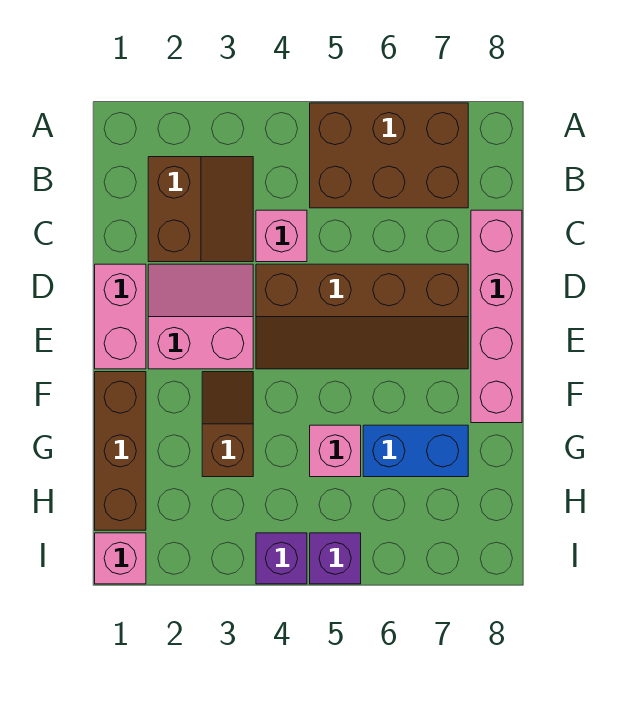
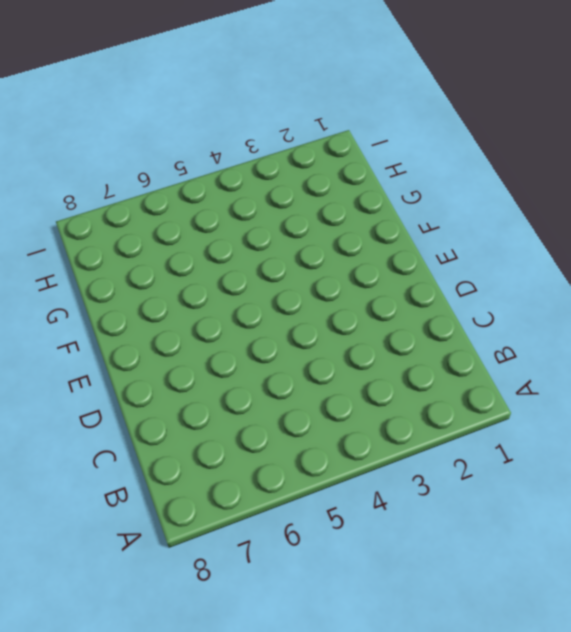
none -> brown 2x3 brick [310,103,468,208]
none -> brown 2x2 slope [148,157,253,262]
none -> pink 1x1 brick [256,210,307,262]

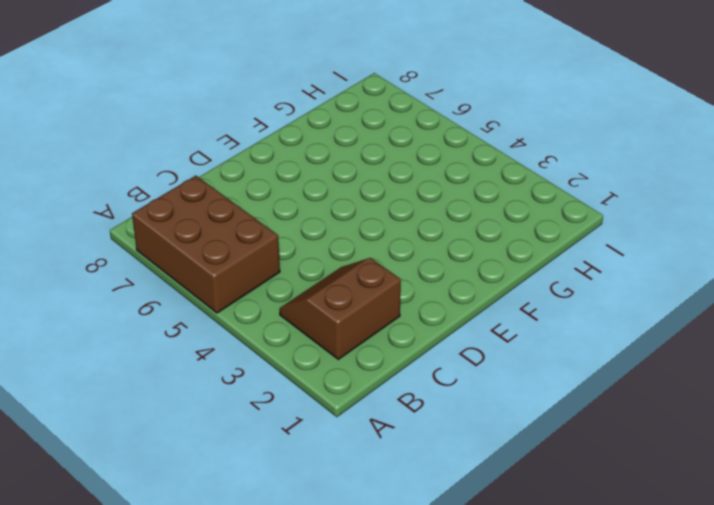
none -> pink 1x1 brick [256,210,307,262]
none -> pink 1x4 brick [471,210,522,423]
none -> pink 1x2 brick [95,264,146,369]

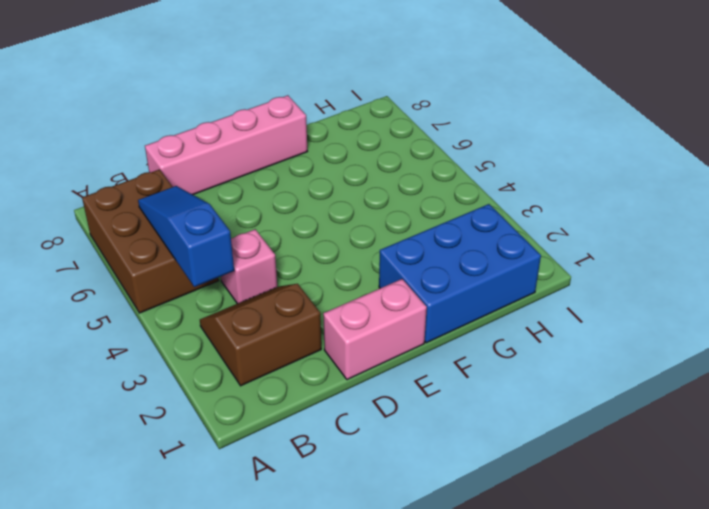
blue 1x3 slope [138,186,234,287] -> none
blue 2x3 brick [379,204,541,343] -> brown 1x3 brick [95,372,146,530]
none -> pink 2x2 slope [148,264,253,369]
none -> brown 2x4 slope [256,264,468,369]
none -> brown 1x2 slope [202,372,253,477]

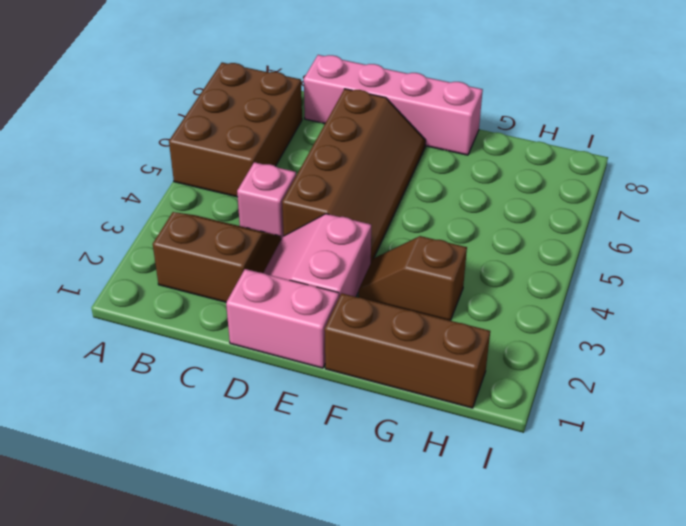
none -> pink 1x1 brick [310,425,361,477]
none -> blue 1x2 brick [363,425,468,477]
none -> pink 1x1 brick [95,533,146,584]

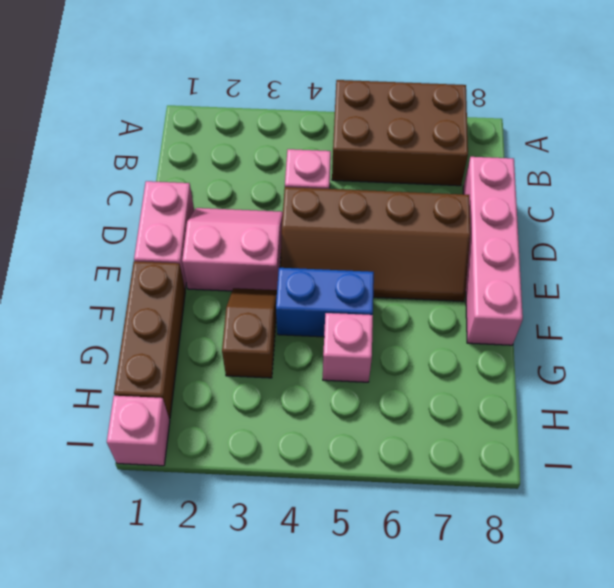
blue 1x2 brick [276,268,374,337] -> blue 1x2 brick moved to [363,425,468,477]
none -> brown 2x2 slope [148,157,253,262]
none -> purple 1x1 brick [256,533,307,584]
none -> purple 1x1 brick [310,533,361,584]

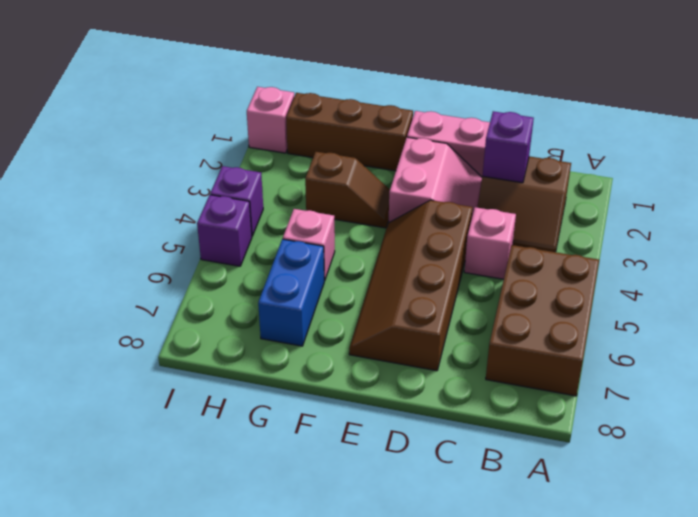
purple 1x1 brick [483,111,534,183] -> none
none -> pink 1x4 brick [471,210,522,423]

